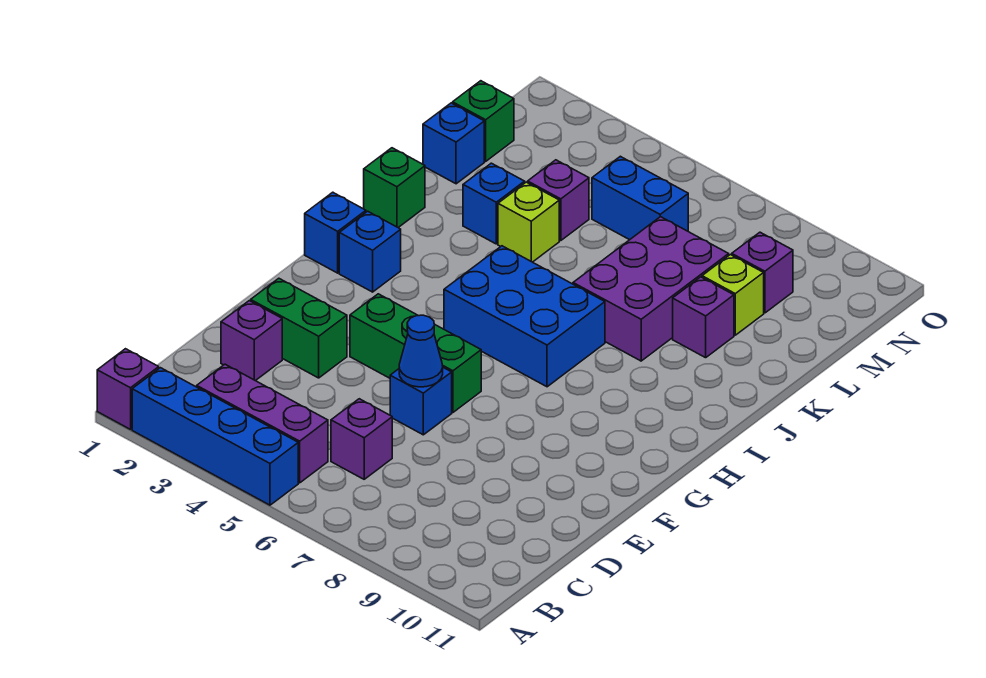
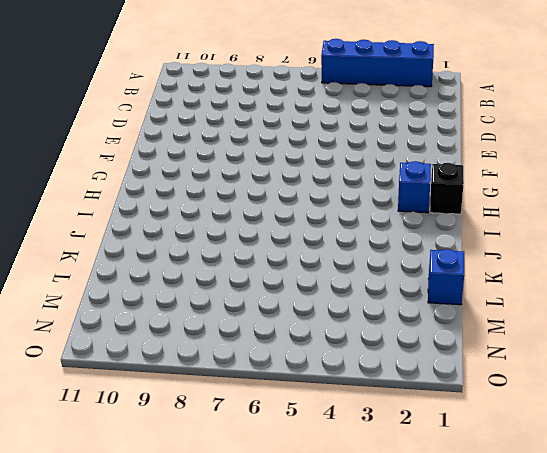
black 1x1 brick [430,163,464,214] -> blue 1x1 brick [305,192,366,273]
none -> purple 1x1 brick [97,349,159,429]
none -> purple 1x3 brick [197,364,328,483]
none -> purple 1x1 brick [331,399,392,479]

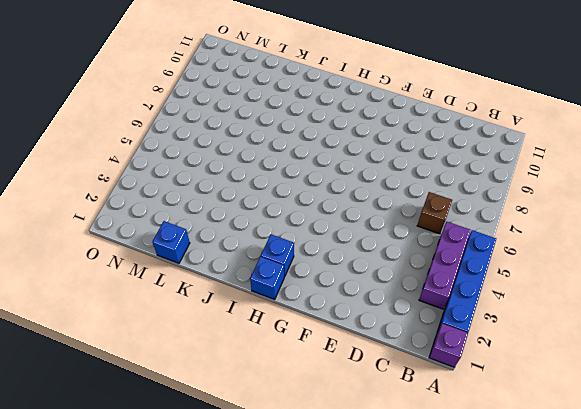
brown 1x1 brick [417,192,452,234] -> purple 1x1 brick [331,399,392,479]
none -> purple 1x1 brick [221,301,282,381]
none -> green 1x2 brick [251,278,347,378]
none -> blue 1x1 brick [390,368,452,435]

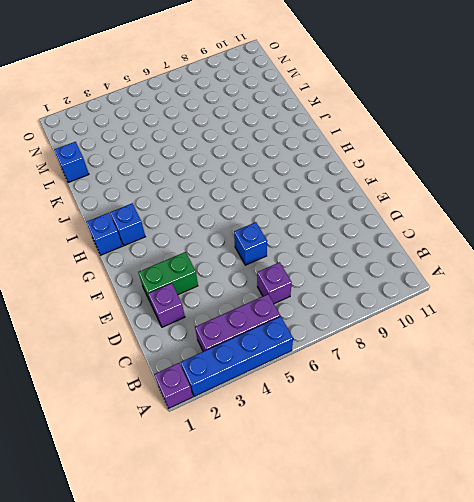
none -> green 1x3 brick [350,294,481,412]
none -> blue 2x3 brick [444,246,605,387]
none -> green 1x1 brick [364,148,425,227]

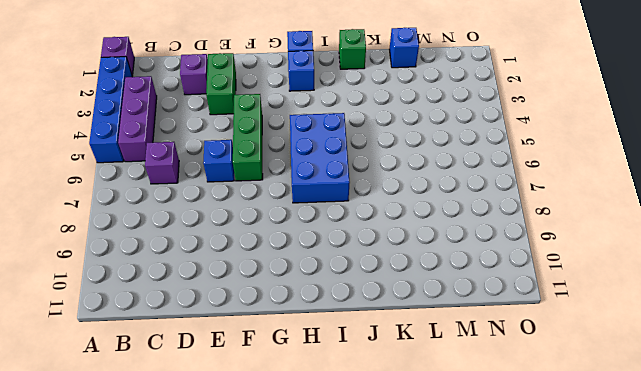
none -> purple 2x3 brick [573,217,729,361]
none -> blue 1x1 brick [463,163,525,244]
none -> lime 1x1 brick [498,182,559,262]

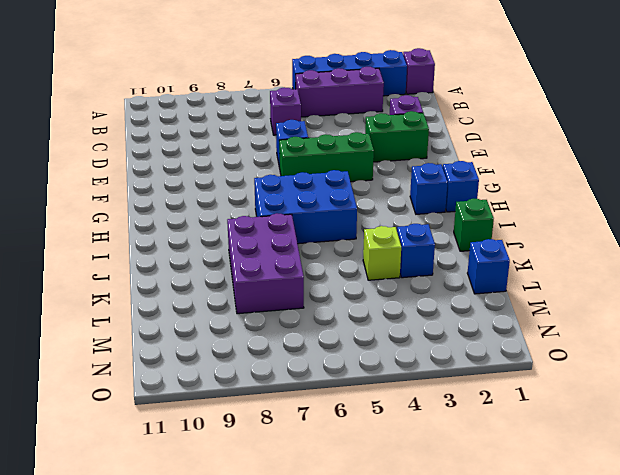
none -> purple 1x1 brick [673,277,734,358]
none -> purple 1x1 brick [528,160,589,241]
none -> lime 1x1 brick [702,255,764,335]

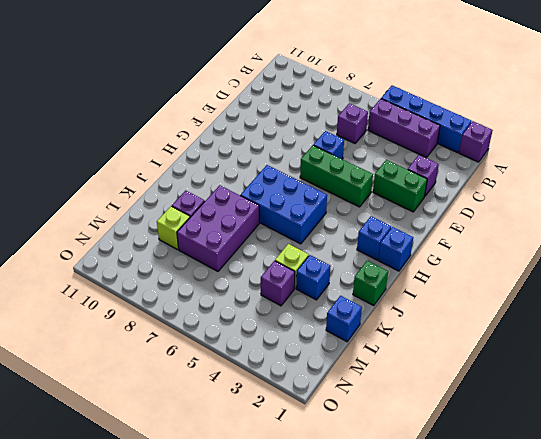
none -> green 1x1 brick [453,81,514,161]
none -> blue 1x2 brick [592,156,688,240]
none -> purple 1x1 brick [732,232,793,313]

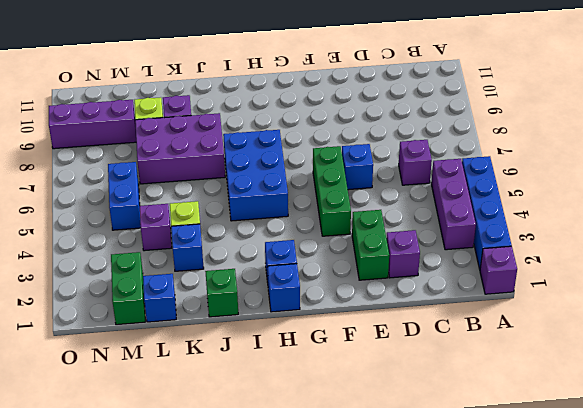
green 1x2 brick [111,252,145,325] -> green 1x1 brick [453,81,514,161]
purple 1x3 brick [49,100,136,149] -> purple 1x1 brick [732,232,793,313]
none -> blue 1x1 cone [399,315,443,387]

